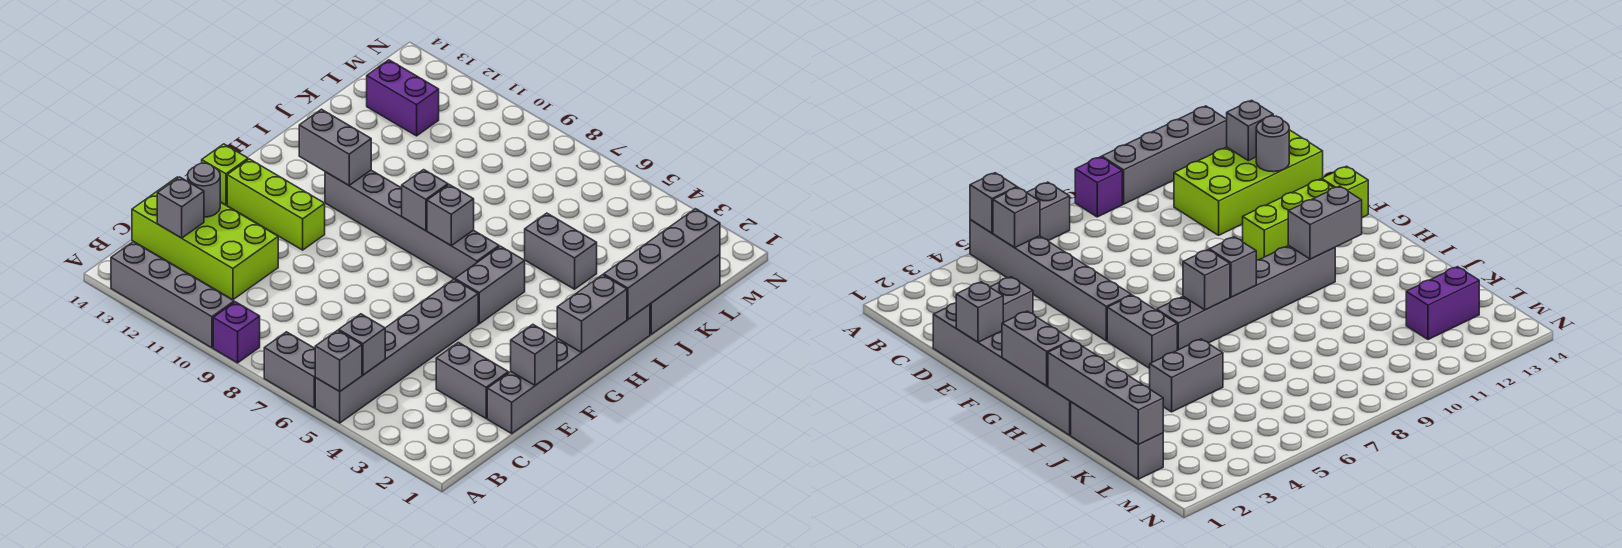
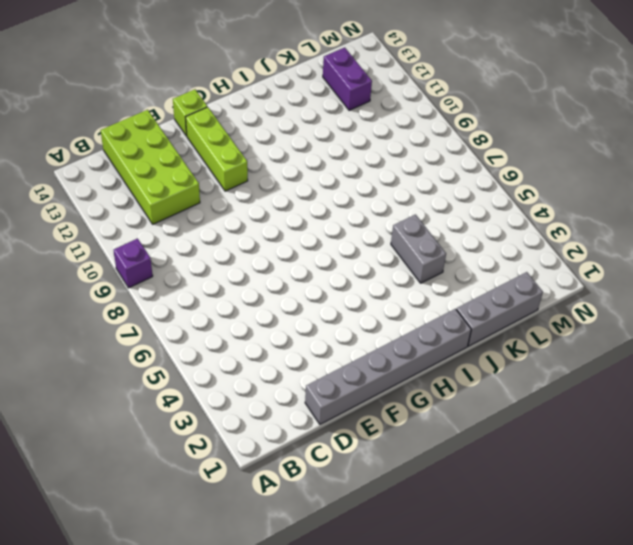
none -> grey 1x6 brick [315,279,478,423]
none -> grey 1x2 brick [264,332,316,408]
none -> grey 1x4 brick [111,242,234,348]

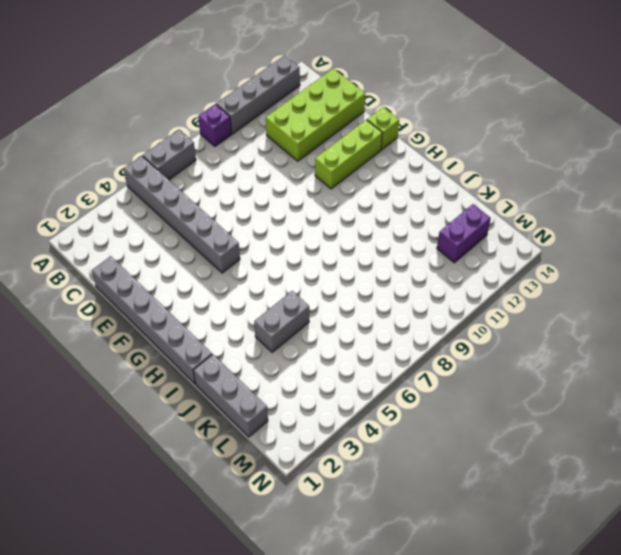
none -> grey 1x2 brick [436,343,508,418]
none -> grey 1x2 brick [455,246,525,324]
none -> grey 1x6 brick [325,170,499,279]

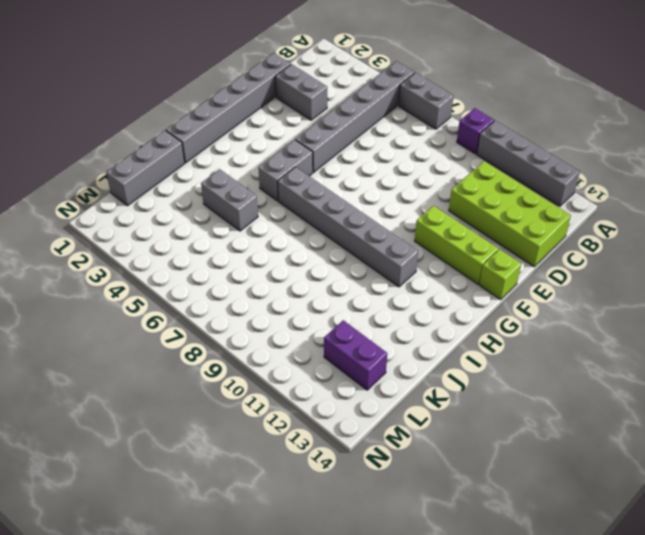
none -> grey 1x1 brick [315,330,362,391]
none -> grey 1x1 brick [339,314,385,375]
none -> grey 1x1 brick [157,177,204,238]

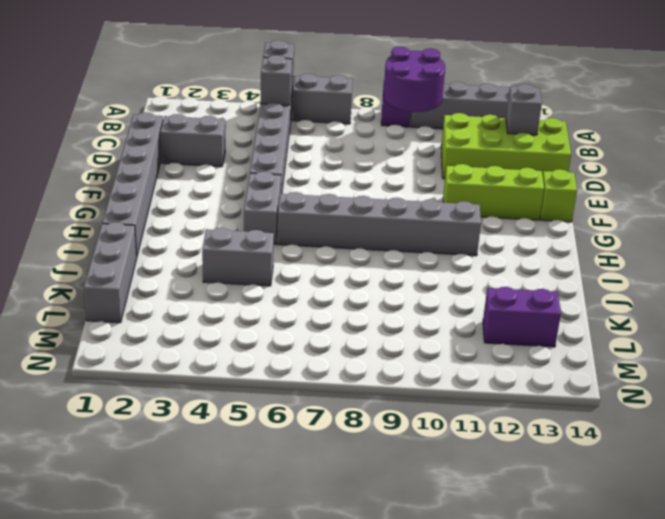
purple 2x2 round brick [383,47,445,112] -> none
none -> grey 1x1 round brick [188,163,220,217]
none -> grey 1x1 brick [511,325,557,385]
none -> grey 1x2 brick [557,275,627,352]

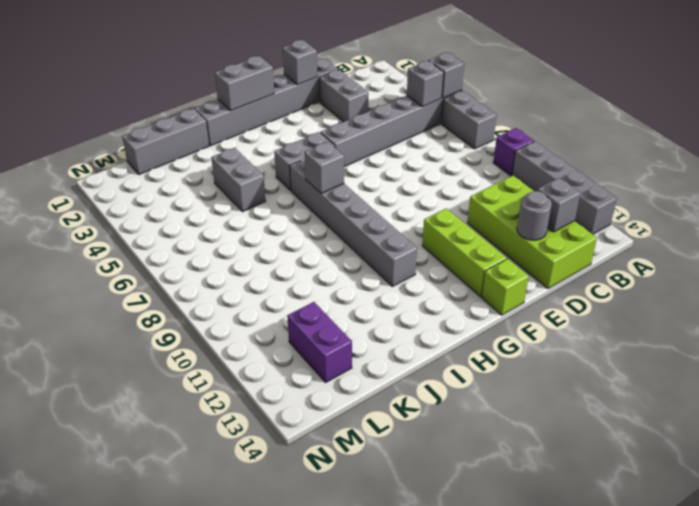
none -> grey 1x1 brick [402,170,448,231]
none -> grey 1x2 brick [299,109,371,185]
none -> grey 1x4 brick [604,209,720,319]

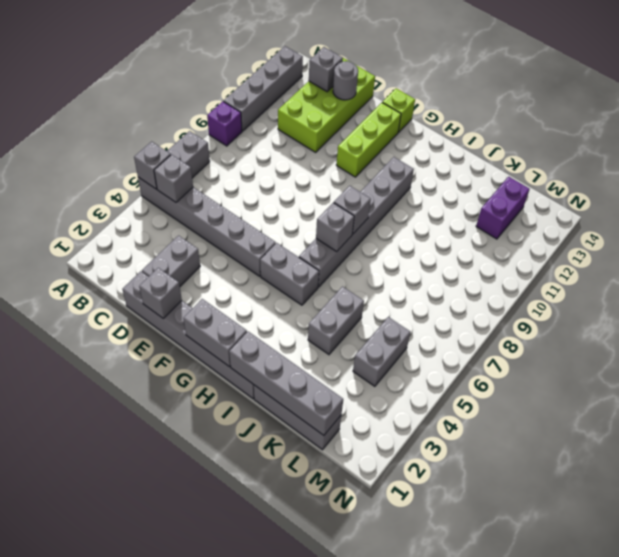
grey 1x2 brick [353,317,410,386] -> grey 1x2 brick moved to [299,109,371,185]

